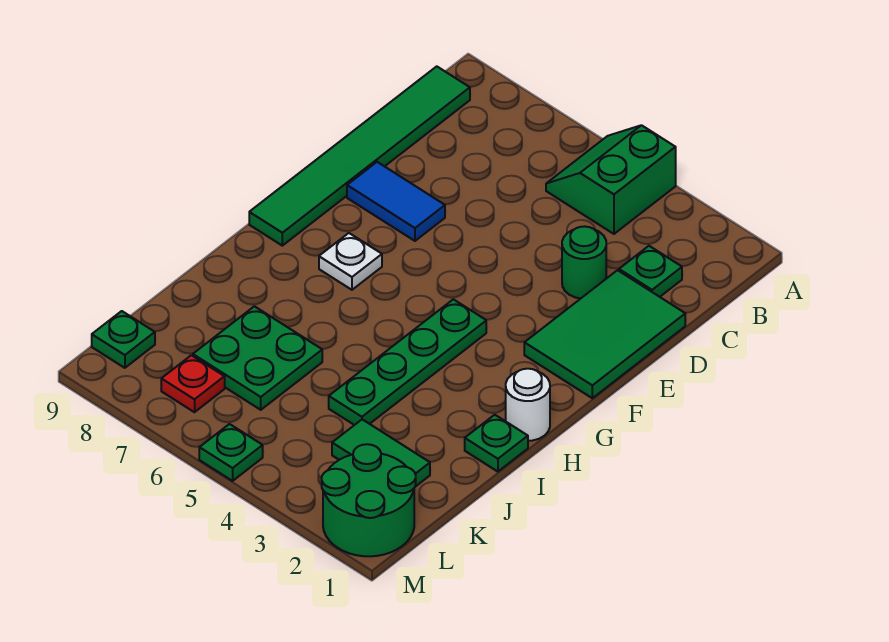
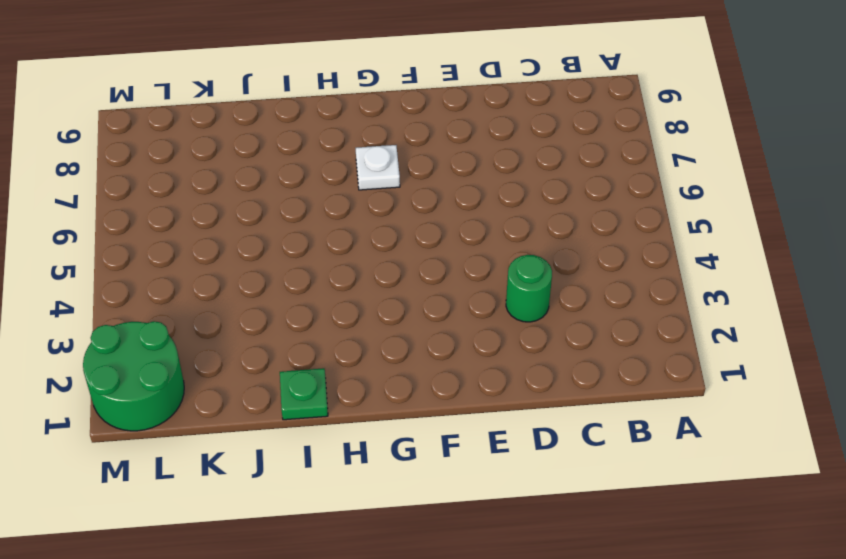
none -> green 2x2 slope [546,125,676,234]
none -> green 1x6 tile [249,66,470,246]
none -> green 1x1 plate [619,246,682,297]

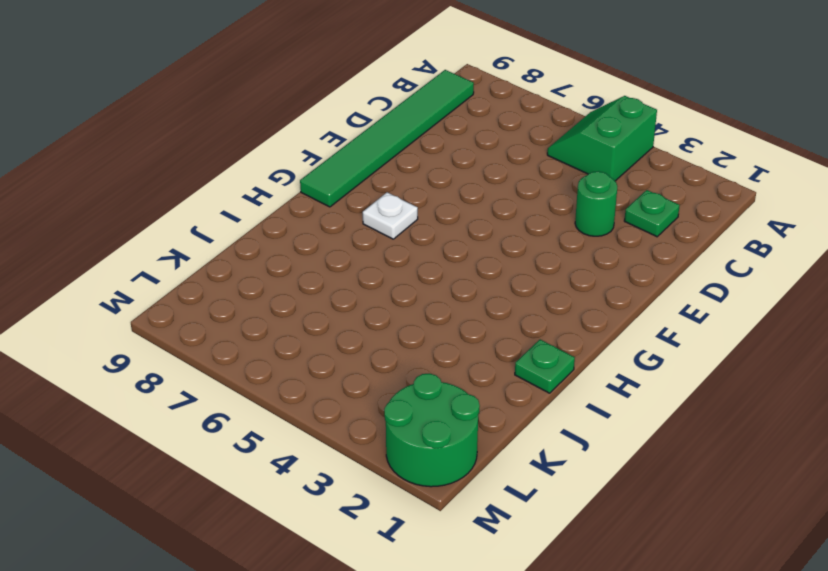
none -> green 2x3 tile [524,270,685,398]
none -> blue 1x2 tile [347,162,445,241]
none -> green 1x4 plate [329,299,486,425]

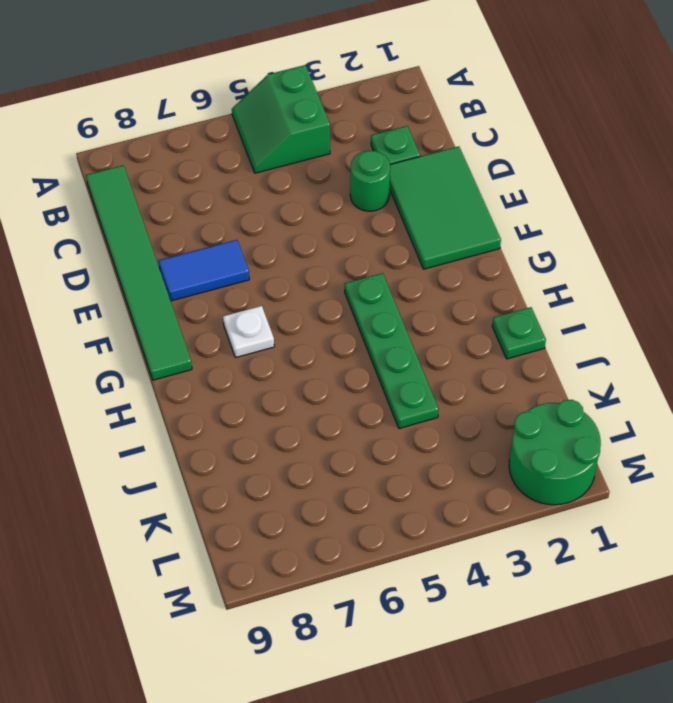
none -> white 1x1 round brick [506,369,550,441]
none -> green 2x2 plate [193,306,322,410]
none -> green 1x2 tile [332,419,430,487]

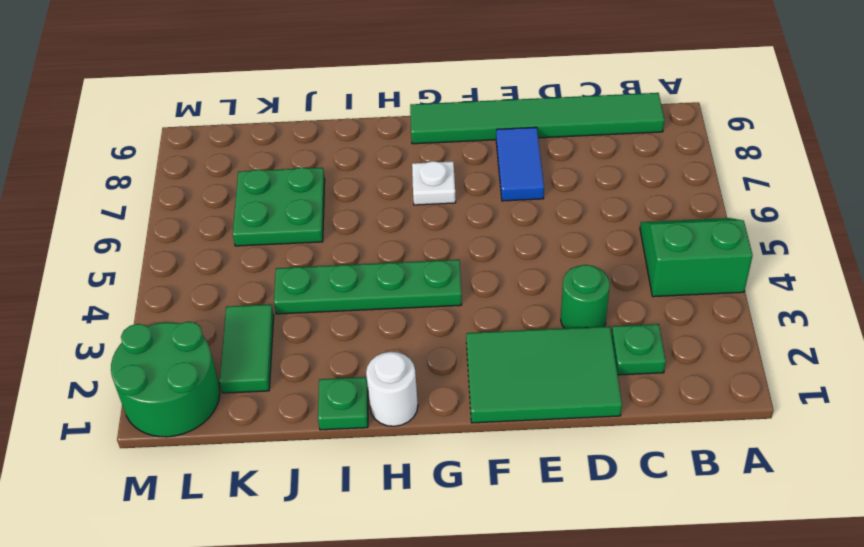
none -> red 1x1 plate [161,355,225,412]
none -> green 1x1 plate [92,311,155,368]
none -> green 1x1 plate [199,424,263,481]

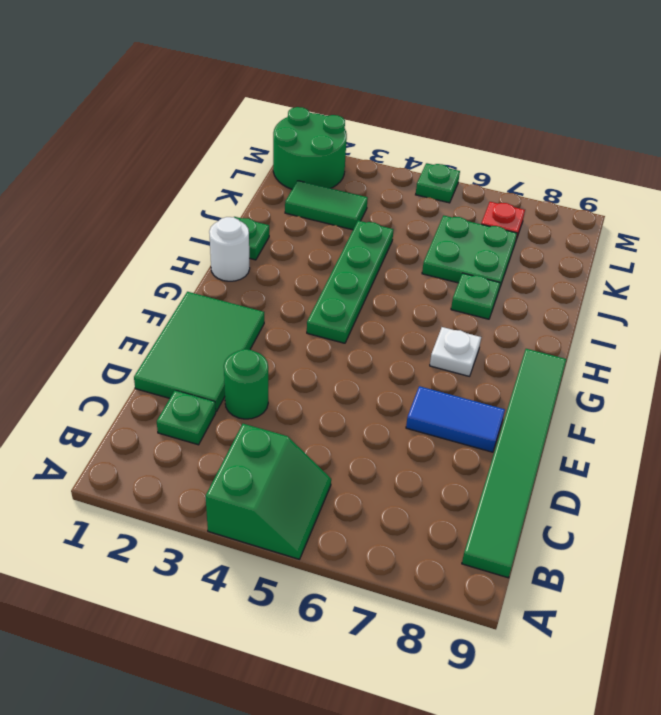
green 1x1 plate [451,273,500,319] -> green 1x1 plate moved to [92,311,155,368]

